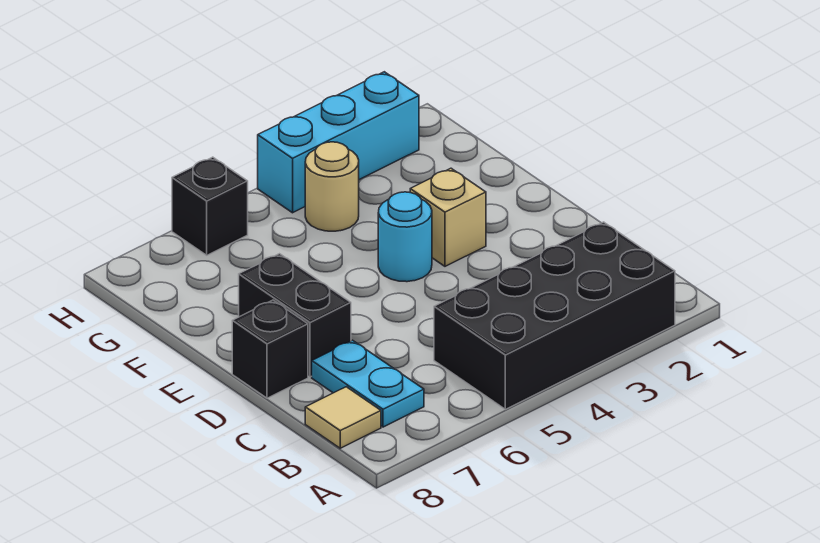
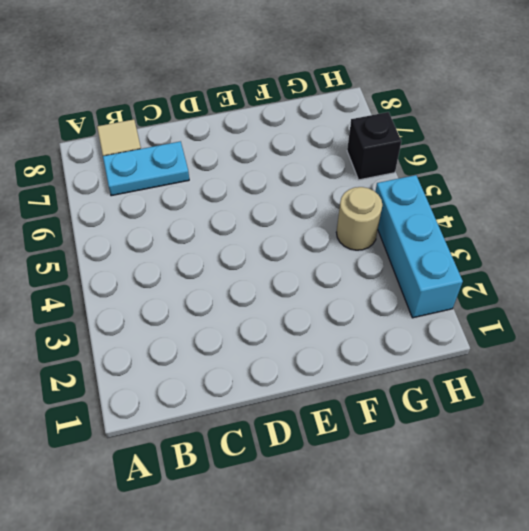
none -> black 2x4 brick [434,222,675,409]
none -> black 1x2 brick [239,254,351,377]

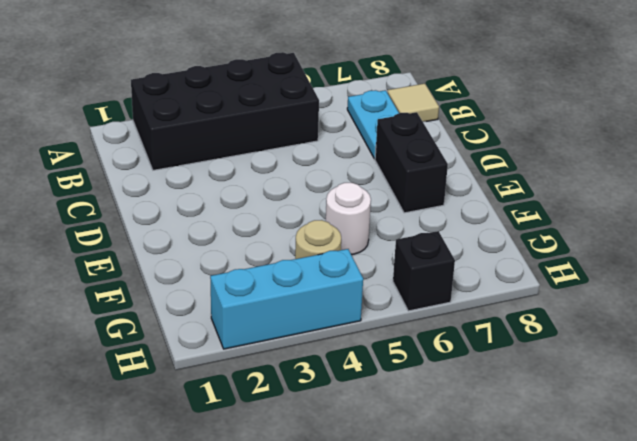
white 1x1 round brick [326,183,371,255] -> none
none -> black 1x1 brick [232,300,308,398]
none -> tan 1x1 brick [410,168,486,266]

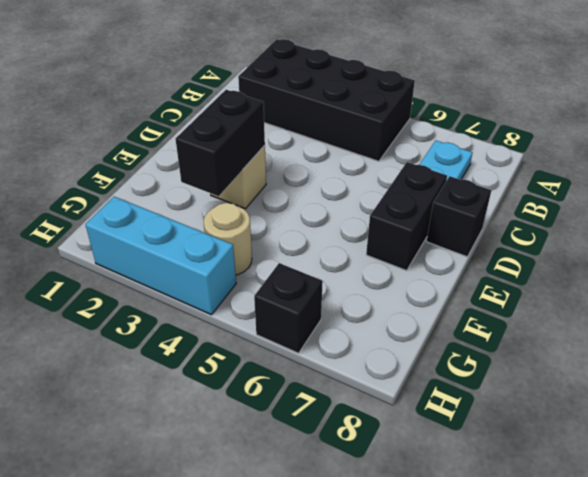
black 1x2 brick [176,90,265,196] -> none
none -> tan 1x1 tile [305,387,381,448]
none -> cyan 1x1 round brick [378,192,432,282]

